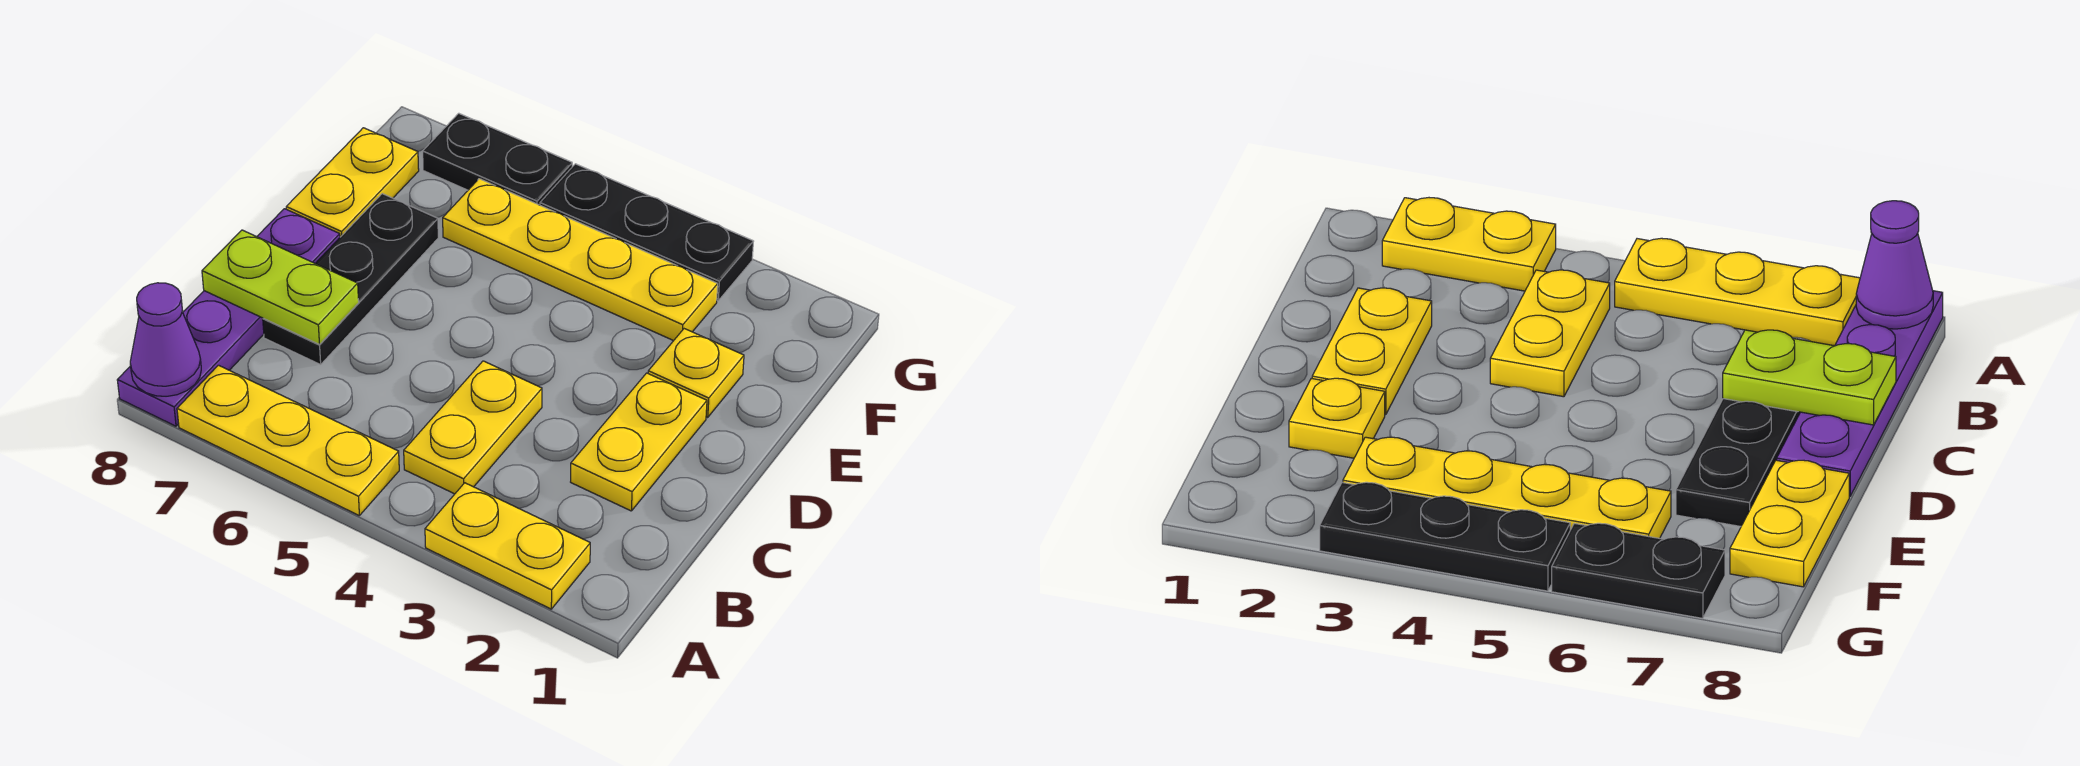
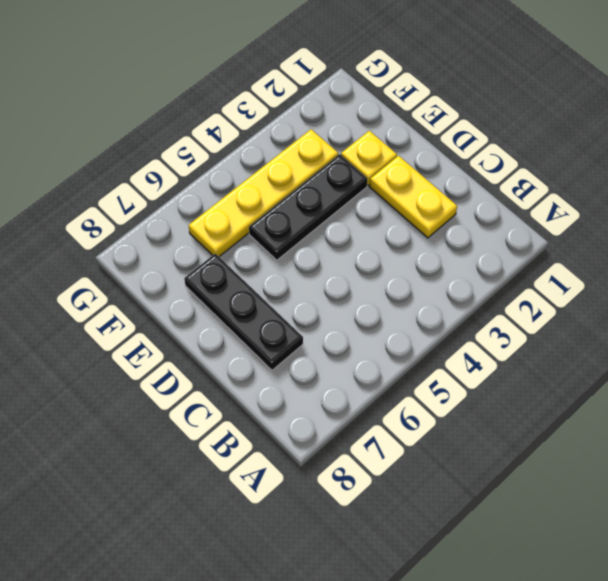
black 1x3 plate [249,154,367,260] -> black 1x3 plate moved to [540,164,754,301]
none -> yellow 1x2 plate [425,483,590,609]
none -> yellow 1x3 plate [177,365,399,515]
none -> purple 1x4 plate [117,209,340,426]

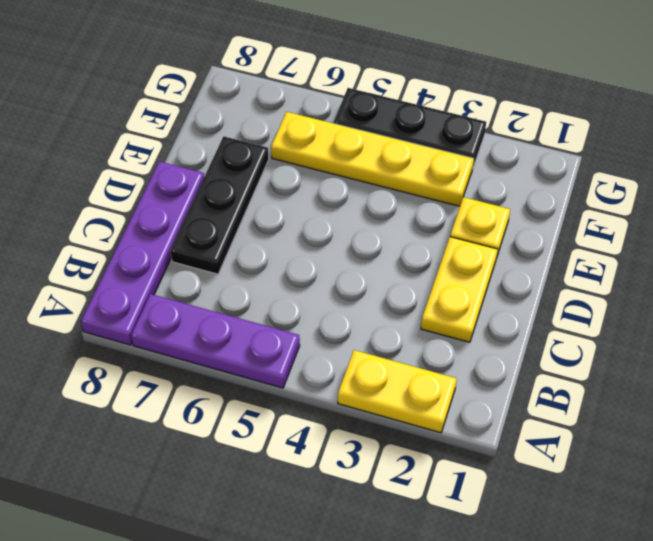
purple 1x3 plate [131,294,300,388] -> yellow 1x3 plate [177,365,399,515]
none -> yellow 1x2 plate [404,361,542,494]
none -> yellow 1x2 plate [286,128,419,237]
none -> black 1x2 plate [423,113,572,205]

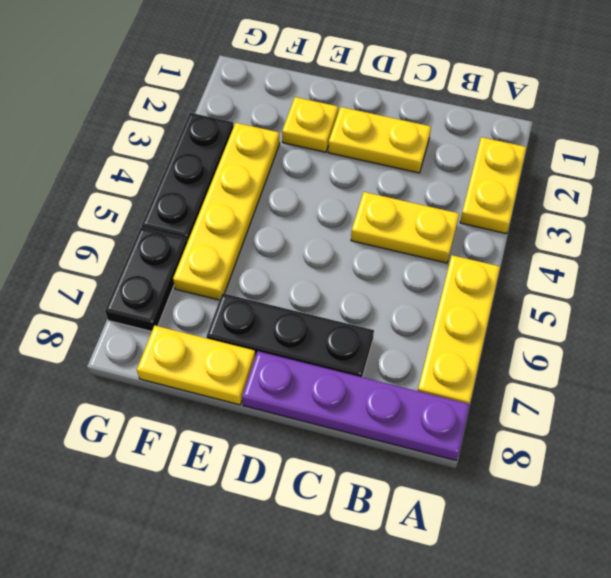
none -> purple 1x1 cone [130,283,201,396]
none -> lime 1x2 plate [202,230,359,345]

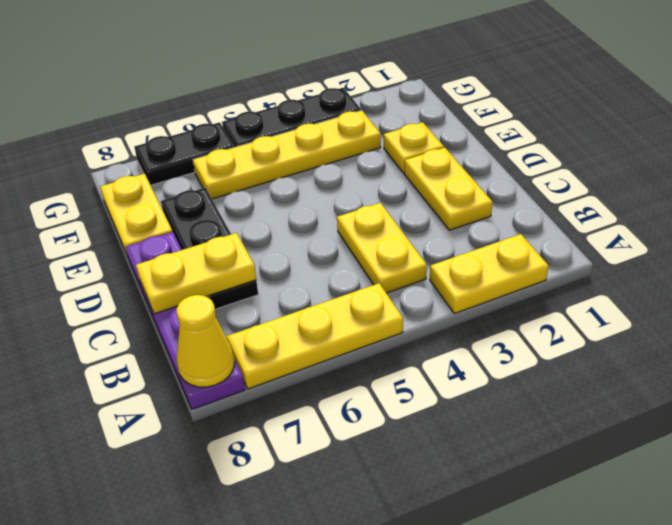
yellow 1x1 cone [177,295,235,387] -> purple 1x1 cone [130,283,201,396]
yellow 1x2 plate [136,233,256,314] -> lime 1x2 plate [202,230,359,345]

